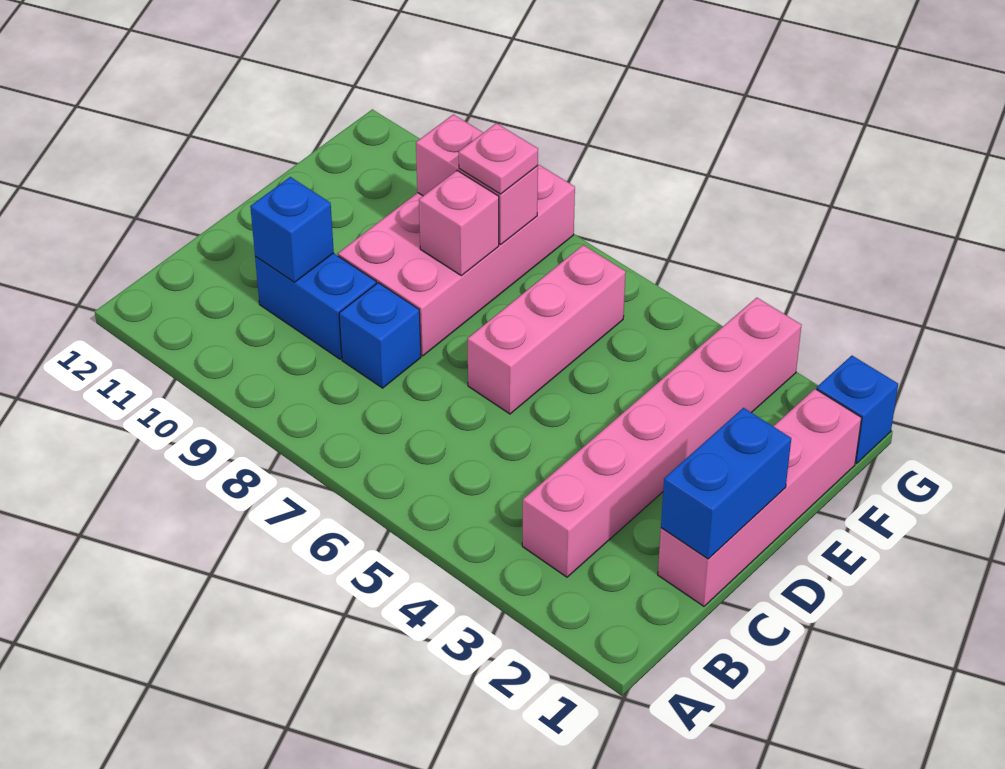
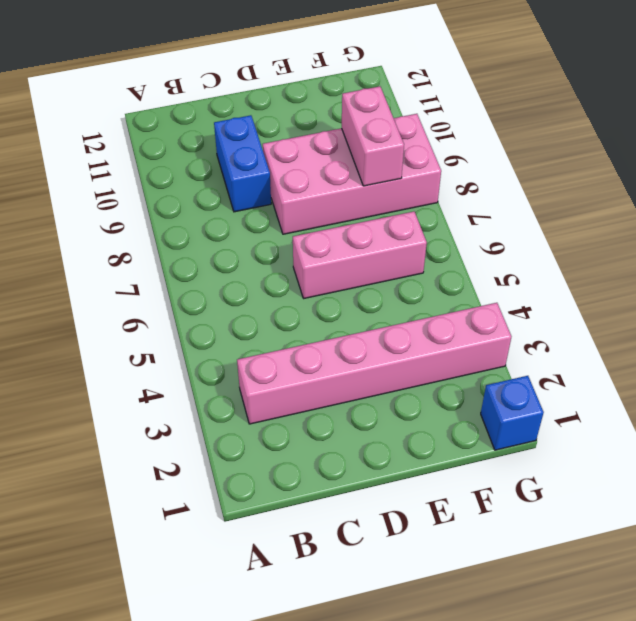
none -> pink 1x4 brick [658,389,862,606]
none -> blue 1x1 brick [339,283,421,388]
none -> blue 1x2 brick [661,408,791,559]

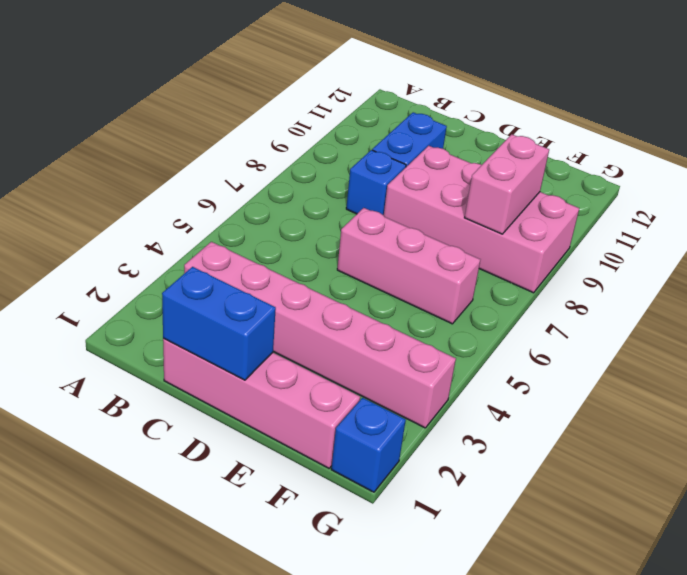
none -> blue 1x1 brick [250,177,334,282]
none -> pink 1x1 brick [419,171,499,276]
none -> pink 1x1 plate [459,123,538,194]

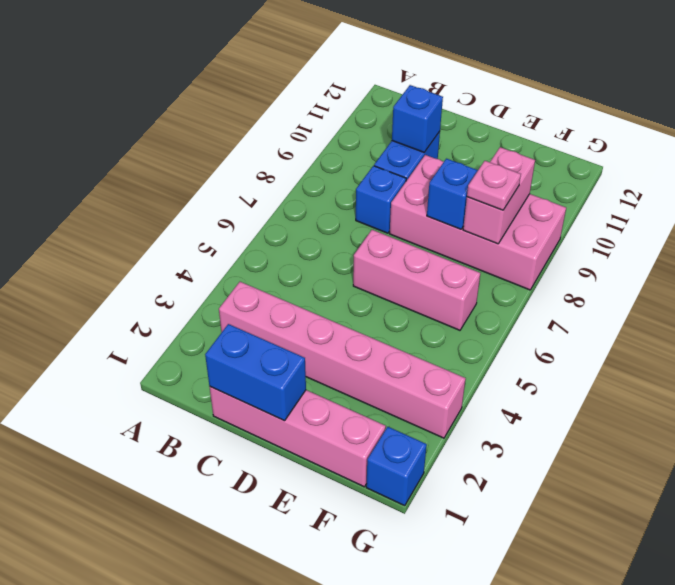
blue 1x1 brick [427,159,478,229] -> pink 1x1 brick [419,171,499,276]

